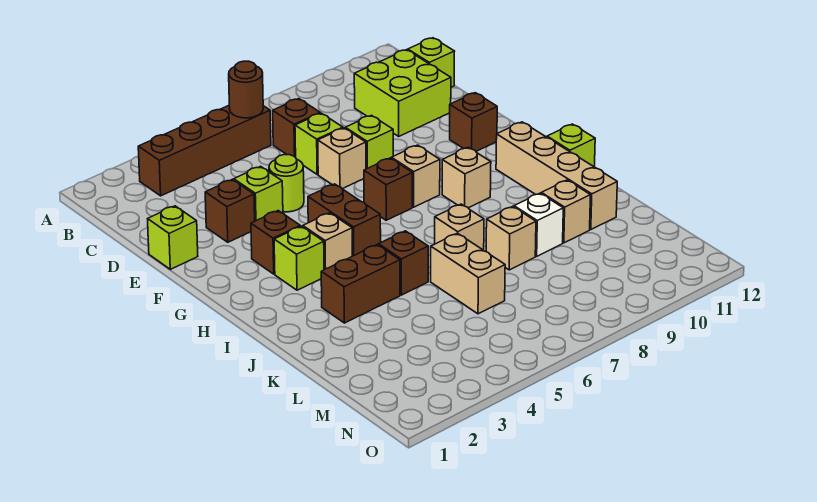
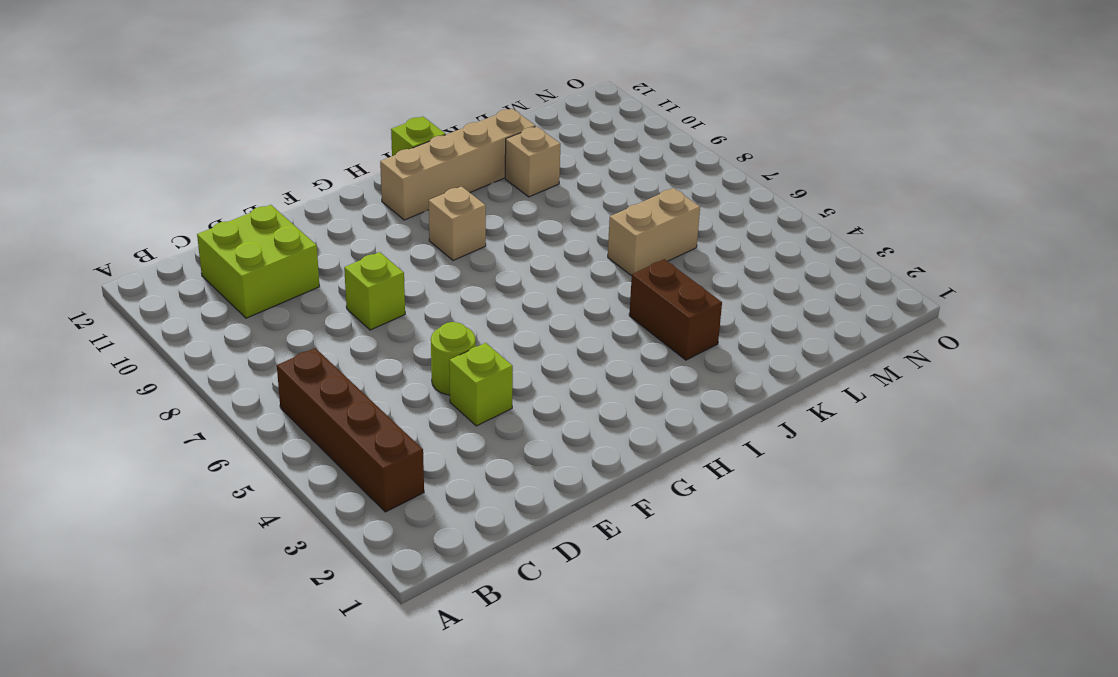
none -> brown 1x1 brick [273,99,320,158]
none -> lime 1x1 brick [408,38,455,87]
none -> lime 1x1 brick [295,113,343,174]

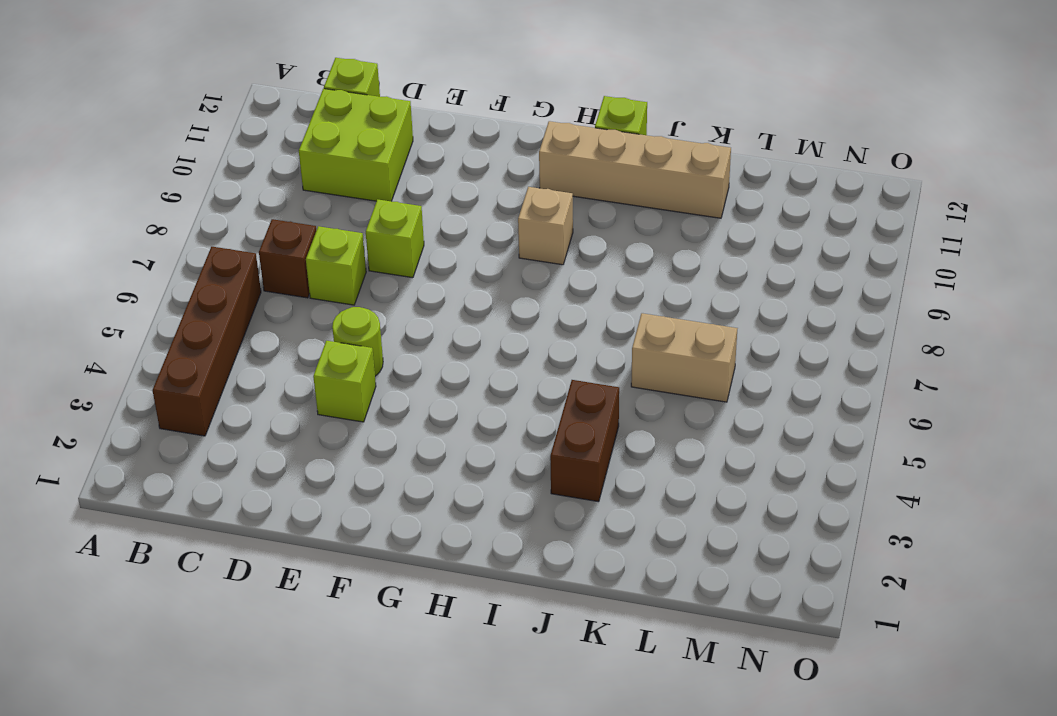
none -> lime 1x1 brick [148,206,198,269]
none -> brown 1x1 brick [205,179,255,242]
none -> tan 1x1 brick [318,128,366,189]

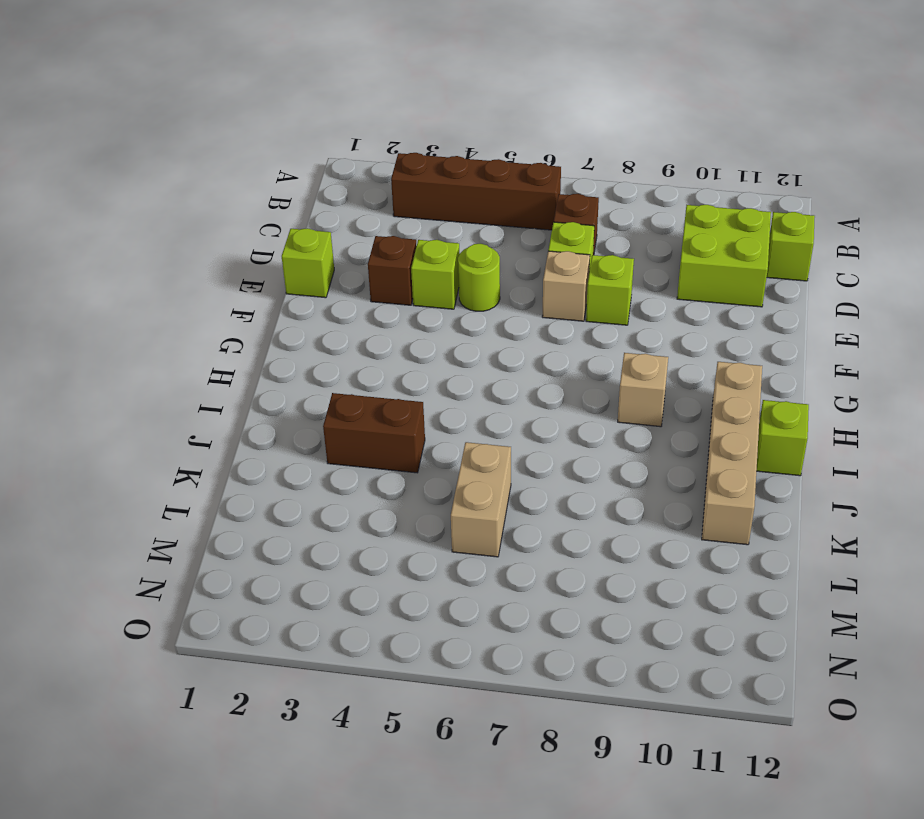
none -> brown 1x1 brick [450,93,497,151]
none -> brown 1x1 brick [251,211,300,274]
none -> brown 1x2 brick [308,184,381,256]

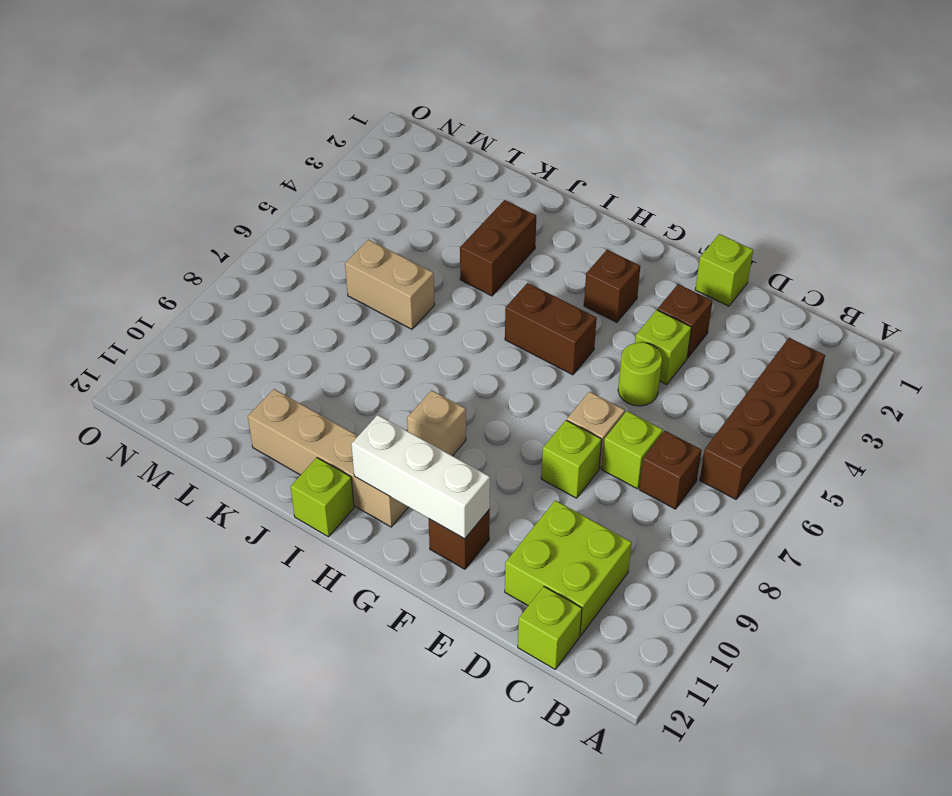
white 1x3 brick [352,415,490,539] -> none
none -> brown 1x1 brick [364,158,412,220]
none -> tan 1x1 brick [392,145,440,207]
none -> lime 1x1 brick [274,226,324,290]

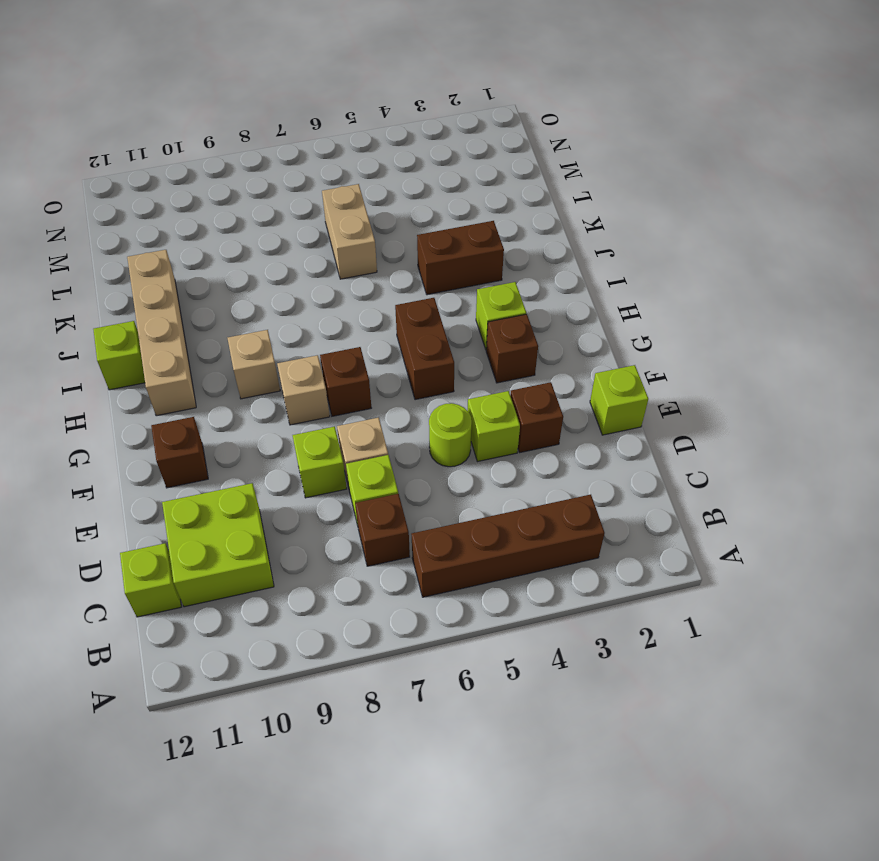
none -> tan 1x1 brick [303,213,352,270]
none -> brown 1x1 brick [379,231,428,295]
none -> tan 1x1 brick [435,204,484,250]

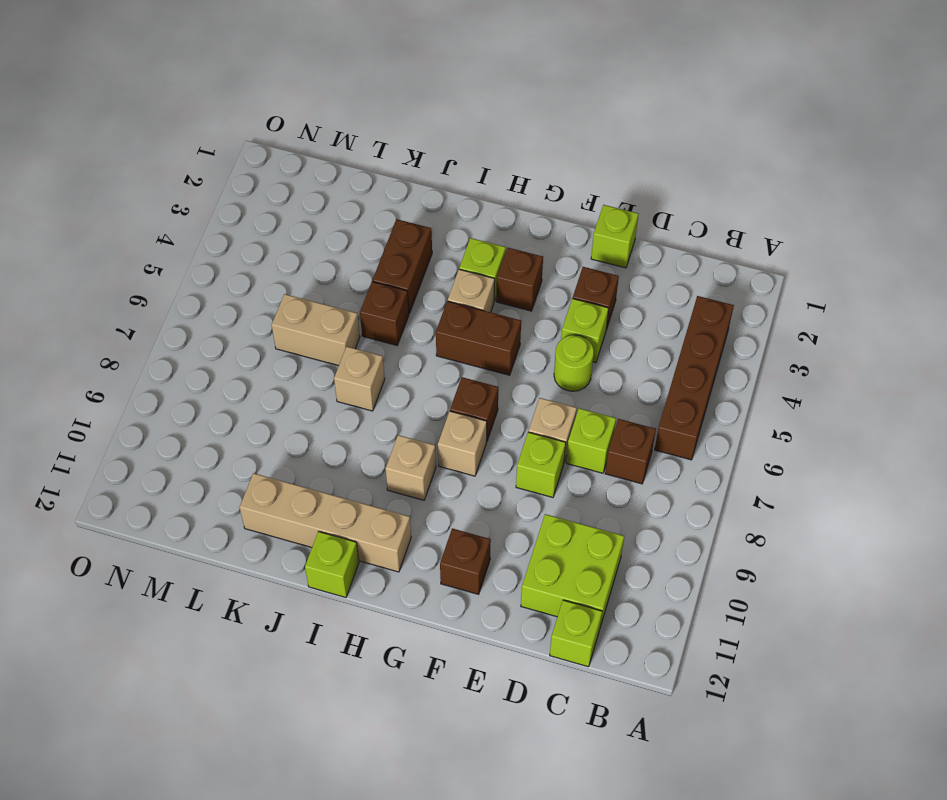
none -> tan 1x1 brick [486,206,536,270]
none -> white 1x1 brick [514,193,563,256]
none -> tan 1x1 brick [541,180,591,243]

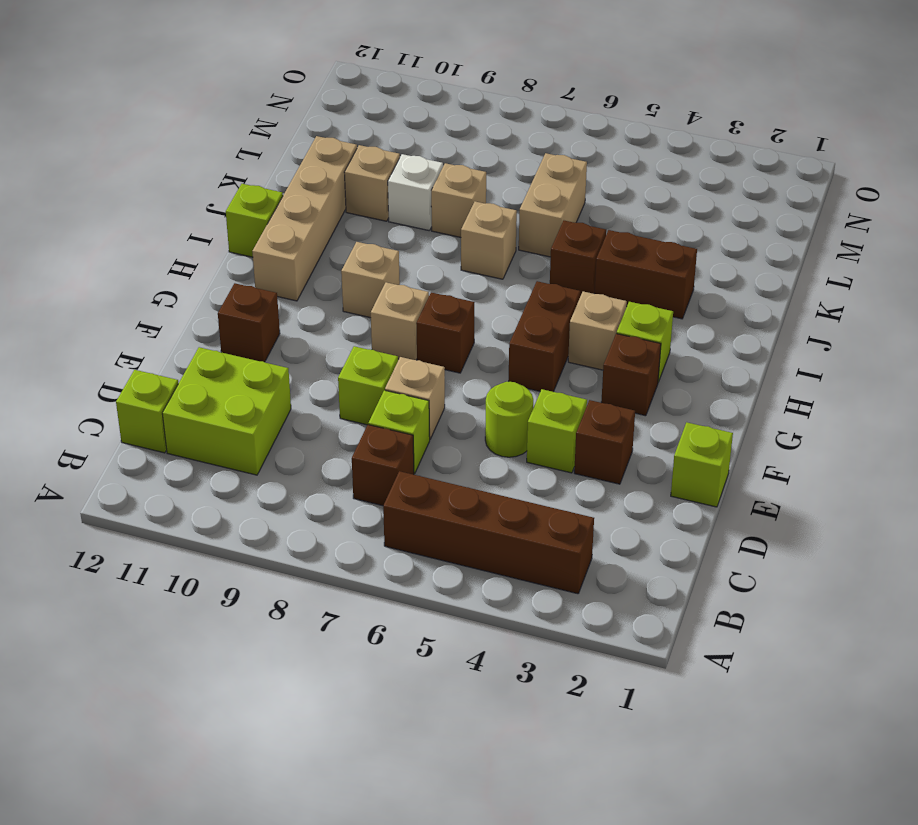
none -> brown 1x1 round brick [229,61,263,118]

